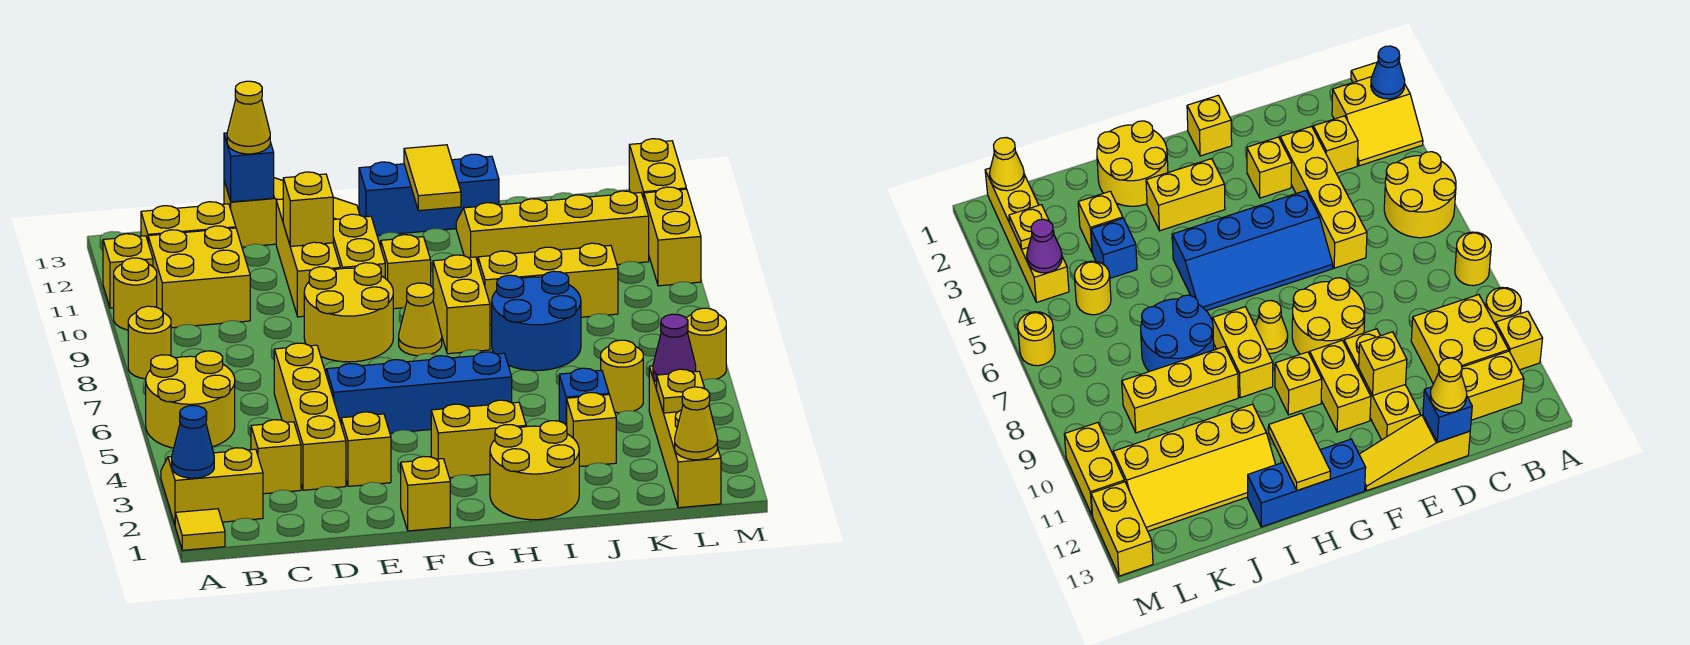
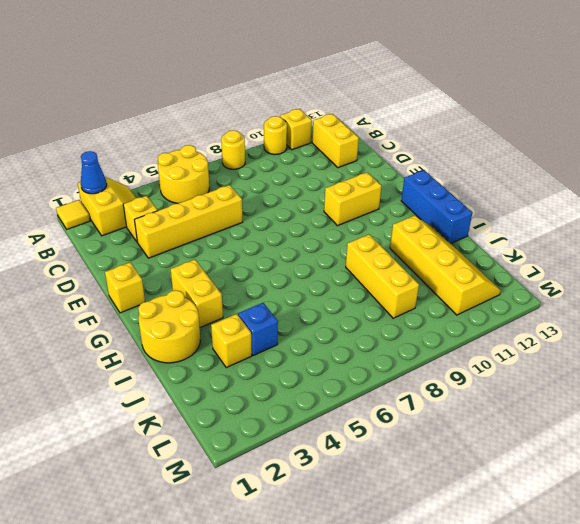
none -> yellow 2x2 brick [148,226,250,328]
none -> yellow 1x3 slope [224,178,360,247]
none -> yellow 1x1 brick [341,412,391,486]
none -> blue 2x4 slope [325,352,512,433]

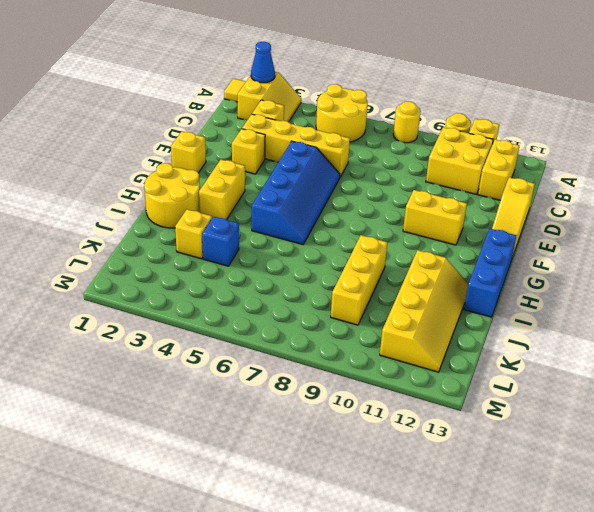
none -> yellow 2x2 round brick [304,263,393,362]
none -> yellow 1x3 brick [276,199,340,317]
none -> yellow 1x1 cone [399,283,442,356]
none -> yellow 1x1 brick [381,235,431,309]

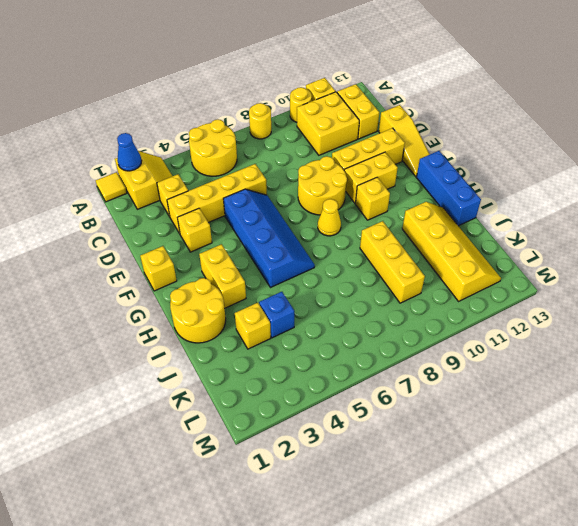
none -> yellow 1x2 brick [433,255,490,354]
none -> blue 2x2 round brick [492,271,581,371]
none -> yellow 1x1 round brick [601,340,643,413]
none -> yellow 1x4 brick [649,366,721,508]

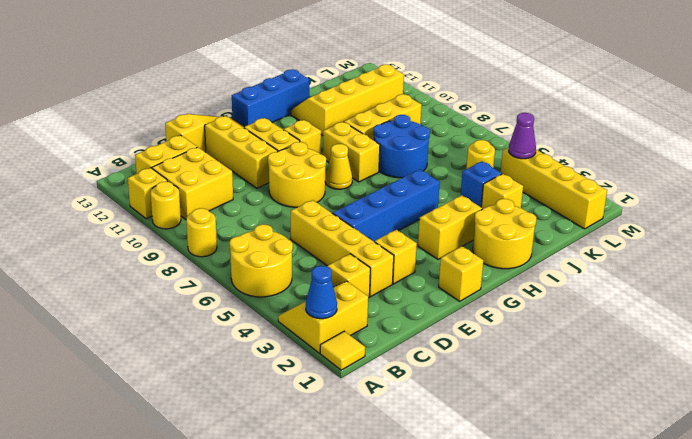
none -> yellow 1x1 round brick [686,308,726,381]
none -> yellow 1x2 brick [644,187,701,286]
none -> yellow 1x2 brick [629,139,686,199]
none -> blue 1x1 brick [224,133,274,202]

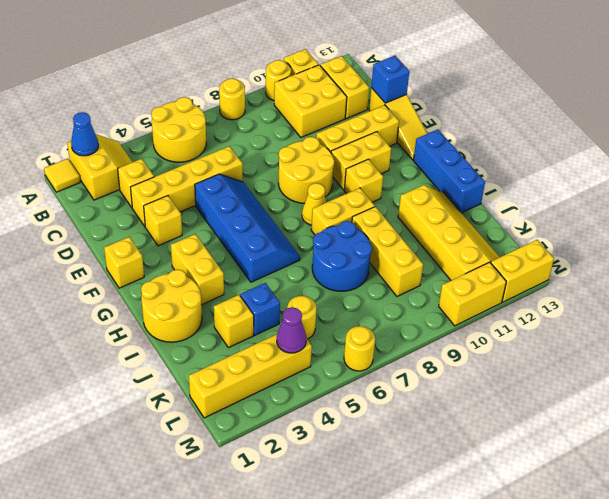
none -> yellow 1x1 brick [283,172,333,246]
none -> yellow 1x2 tile [404,145,461,211]
none -> yellow 1x1 cone [675,387,717,460]
none -> yellow 1x1 plate [657,369,705,413]

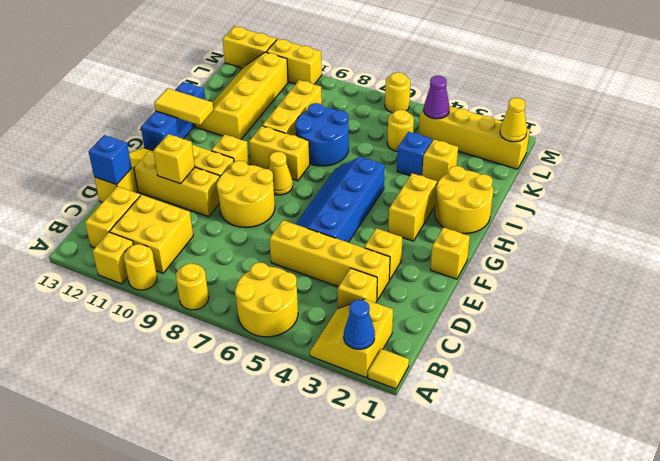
none -> yellow 1x1 plate [657,369,705,413]
none -> yellow 1x1 cone [227,81,270,154]

